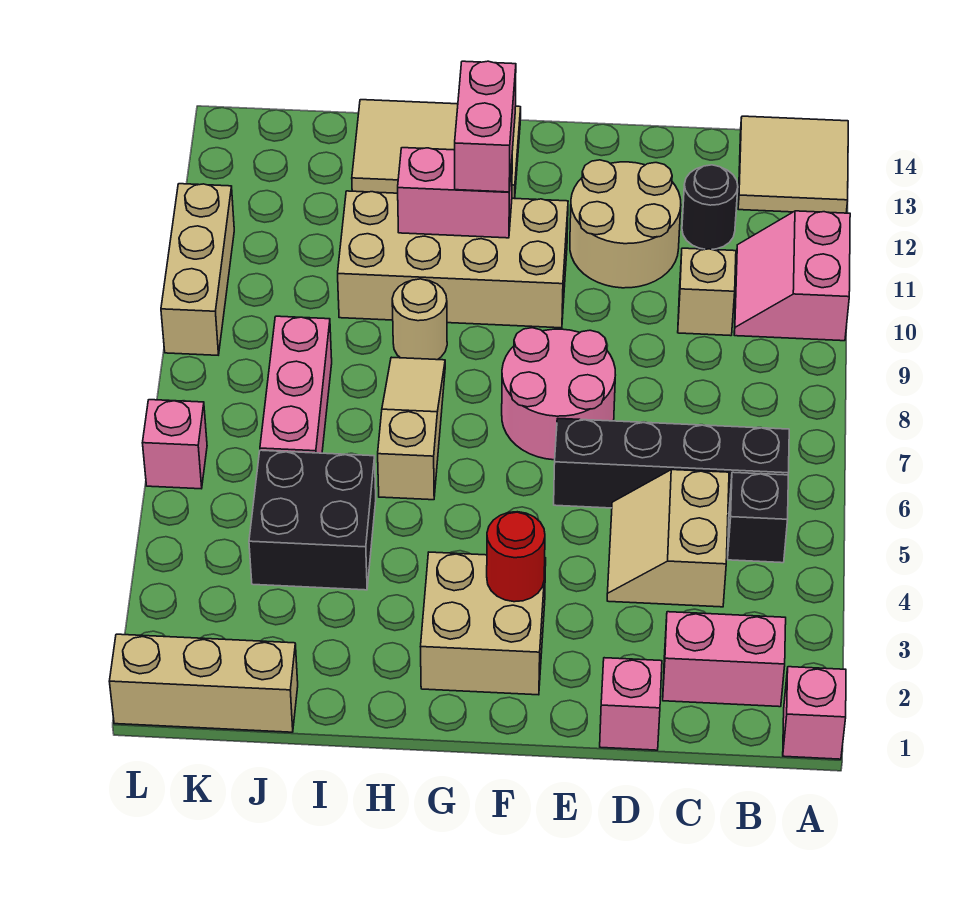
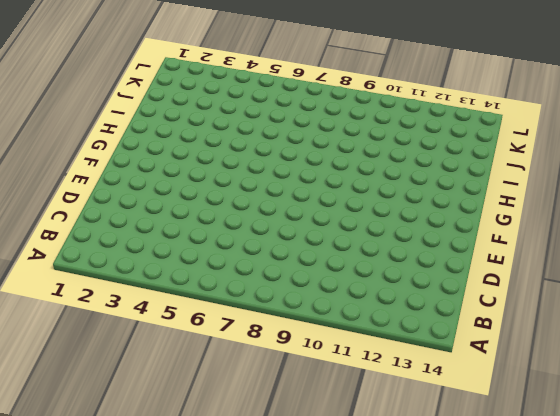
none -> pink 1x1 brick [783,667,846,759]
none -> pink 2x2 slope [734,211,850,341]
none -> tan 2x2 tile [738,116,848,213]

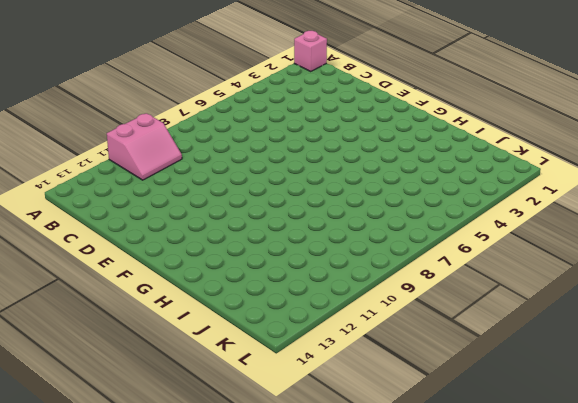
none -> tan 2x2 tile [738,116,848,213]
none -> pink 1x2 brick [663,612,786,707]
none -> black 1x1 brick [728,472,788,563]

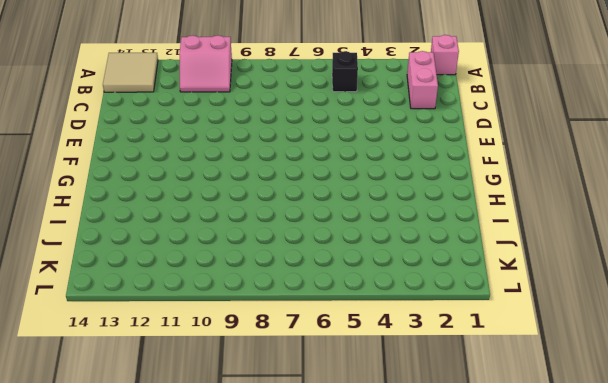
none -> black 1x4 brick [554,419,789,514]
none -> tan 2x2 slope [607,470,729,607]
none -> tan 1x1 brick [678,248,736,336]

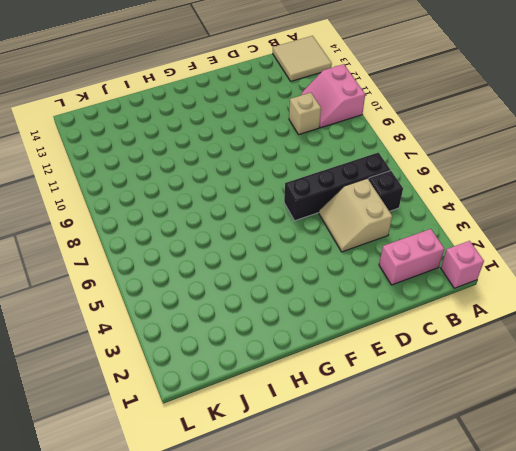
none -> black 1x1 round brick [682,165,738,249]
none -> pink 1x1 brick [600,658,662,750]
none -> tan 2x2 round brick [570,160,681,288]

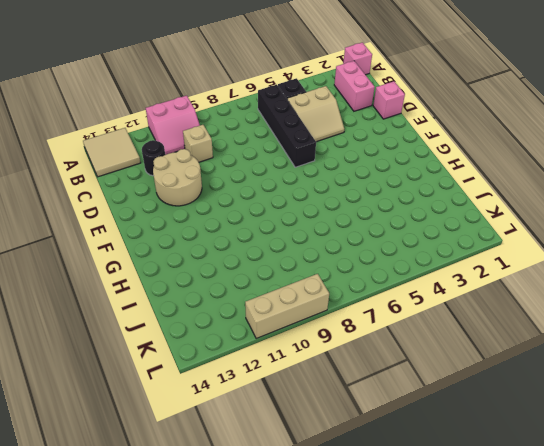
none -> pink 2x2 round brick [502,328,615,460]
none -> tan 2x2 brick [421,552,546,695]
none -> tan 2x4 brick [338,191,568,328]

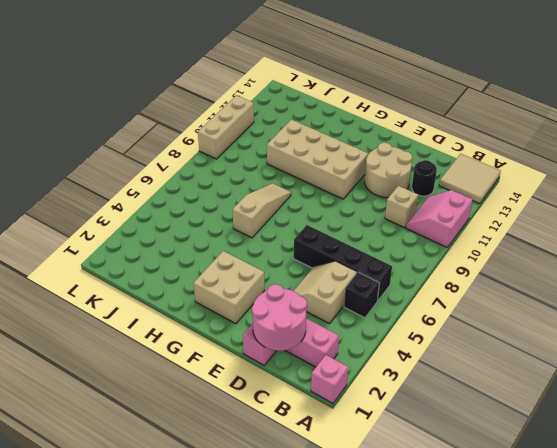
pink 2x2 round brick [252,284,307,351] -> pink 2x2 round brick moved to [502,328,615,460]
none -> tan 2x3 tile [352,100,521,199]
none -> tan 1x1 round brick [392,279,447,360]
none -> black 2x2 brick [249,450,376,590]

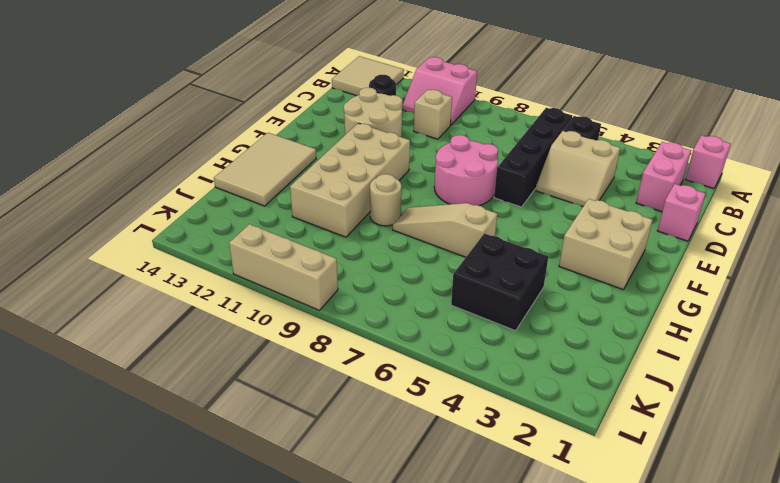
none -> tan 1x3 brick [109,634,298,732]
none -> pink 1x3 brick [260,316,332,453]
none -> pink 1x1 brick [143,400,207,489]

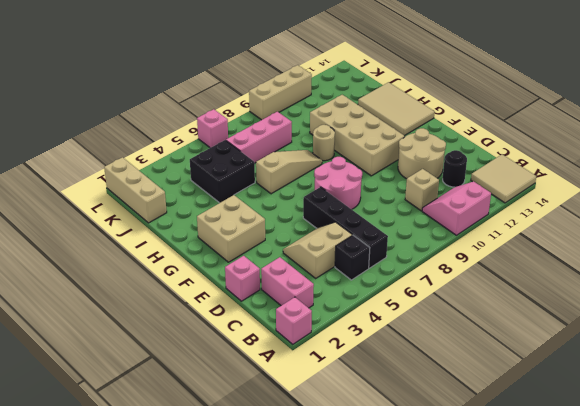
none -> red 1x1 round brick [487,512,545,602]
none -> pink 1x2 brick [398,148,512,238]
none -> pink 1x2 brick [455,61,516,192]

